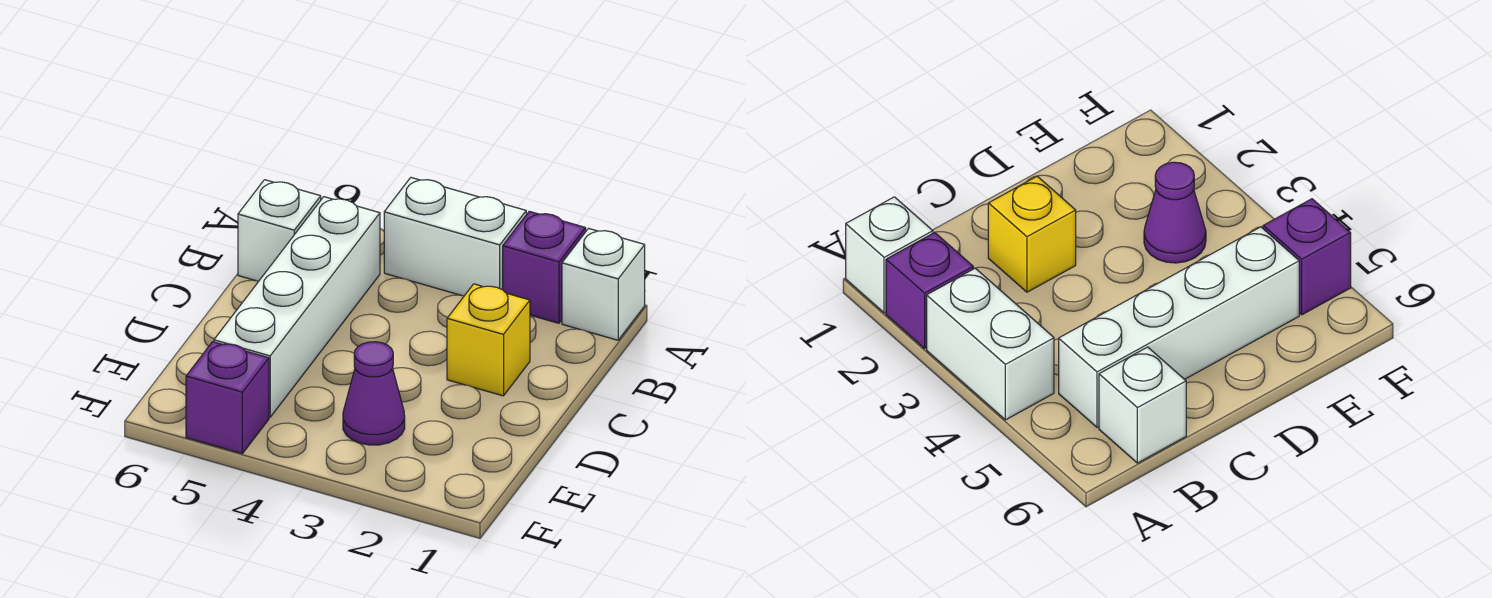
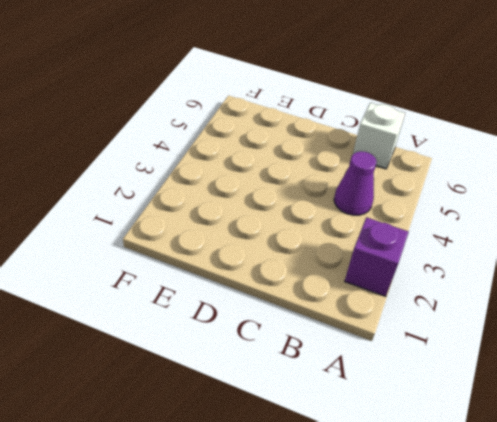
purple 1x1 cone [334,151,377,215] -> purple 1x1 cone moved to [343,342,405,445]
none -> white 1x1 brick [562,228,645,340]
none -> white 1x2 brick [384,178,526,296]

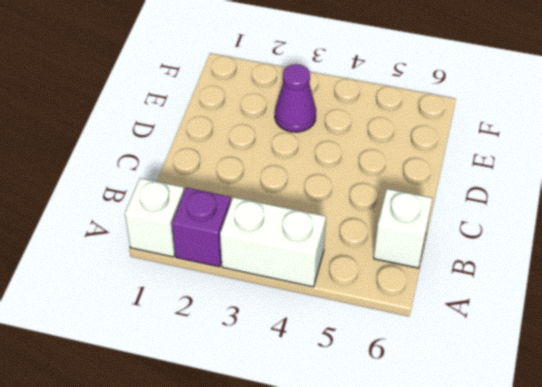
none -> white 1x4 brick [214,197,380,417]
none -> yellow 1x1 brick [447,284,530,396]

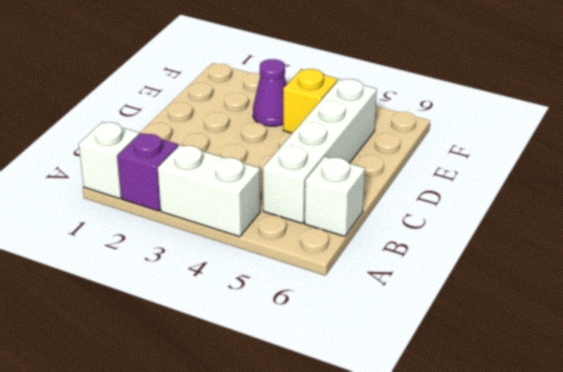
yellow 1x1 brick [283,69,338,133] -> yellow 1x1 brick moved to [447,284,530,396]
none -> purple 1x1 brick [186,342,269,453]

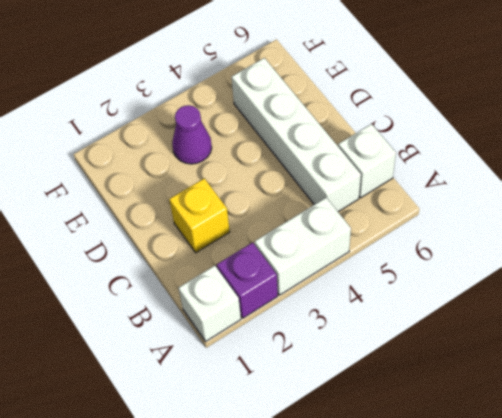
none -> purple 1x1 brick [186,342,269,453]

